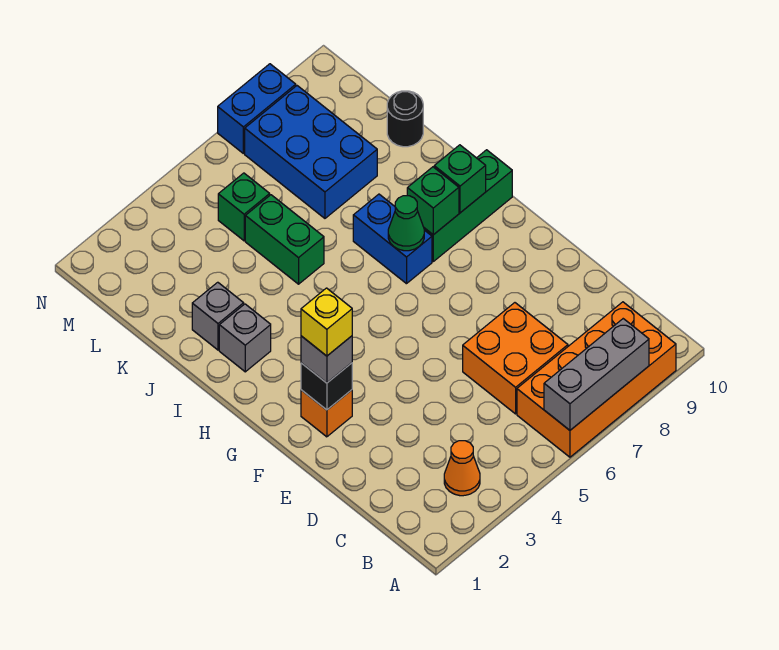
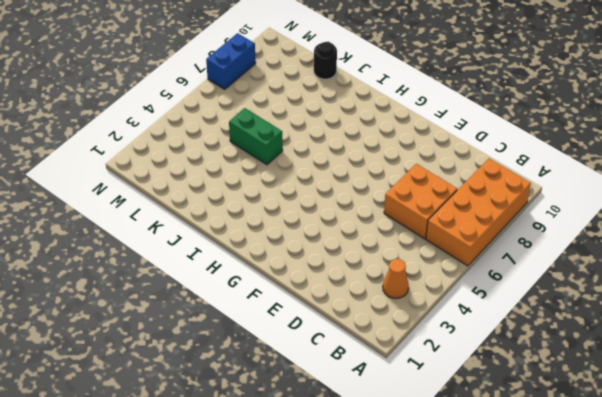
none -> orange 1x1 brick [301,390,352,437]
none -> blue 1x2 brick [353,194,432,284]
none -> green 1x3 brick [424,150,512,261]

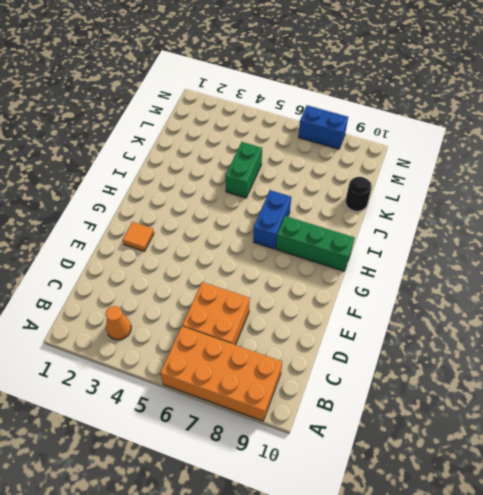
orange 1x1 tile [123,222,154,251] -> orange 1x1 brick [301,390,352,437]
none -> grey 1x1 brick [219,304,271,372]
none -> grey 1x1 brick [192,282,244,350]
none -> blue 2x3 brick [245,86,377,218]

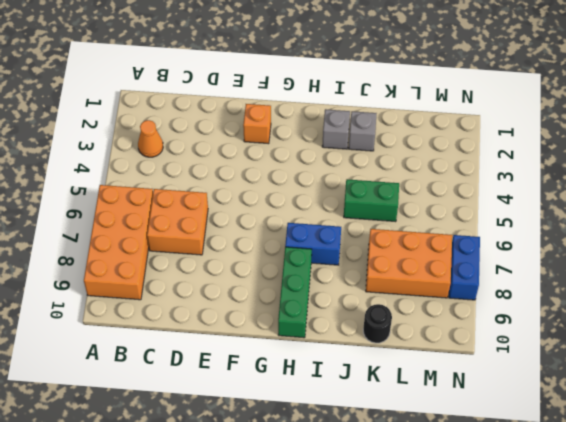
orange 2x3 brick [366,229,452,298] -> blue 2x3 brick [245,86,377,218]
none -> green 1x1 brick [218,173,270,241]
none -> grey 1x3 brick [544,319,649,430]
none -> black 1x1 brick [301,363,352,410]

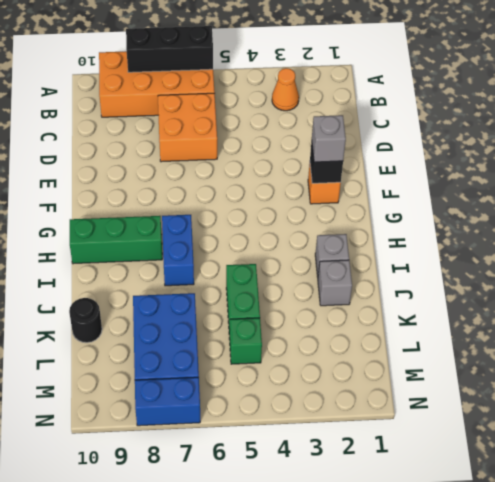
black 1x3 brick [126,26,213,72] -> grey 1x3 brick [544,319,649,430]
none -> green 1x1 cone [388,196,424,251]
none -> green 1x1 brick [407,167,459,235]
none -> green 1x1 brick [434,145,486,213]

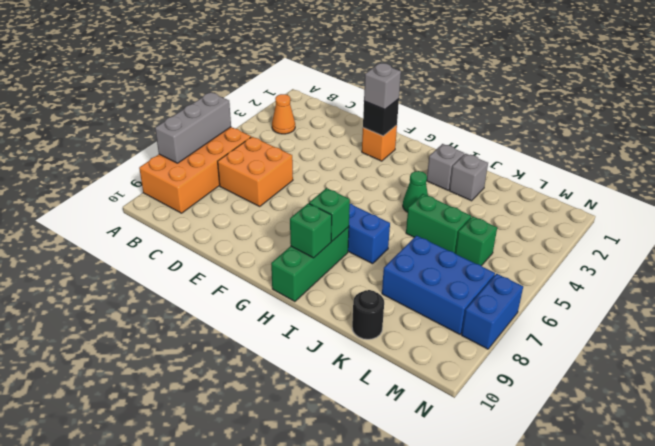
green 1x1 cone [403,171,428,212] -> green 1x1 cone moved to [388,196,424,251]
none -> yellow 1x1 brick [301,288,352,356]

